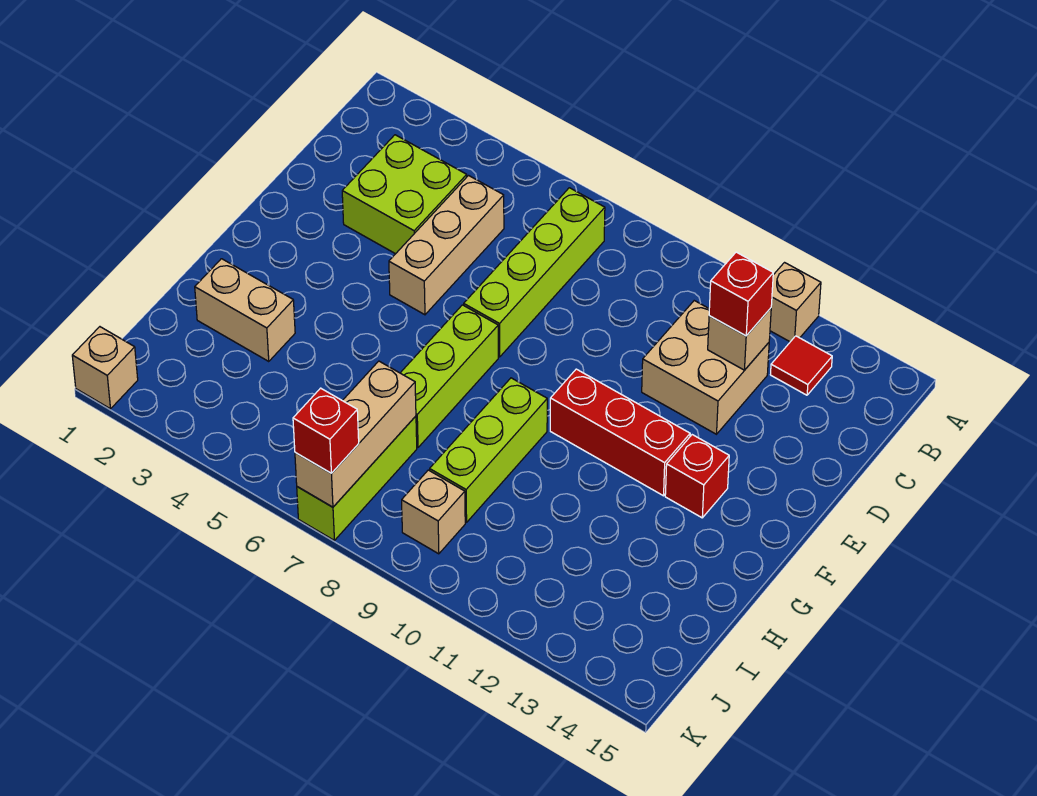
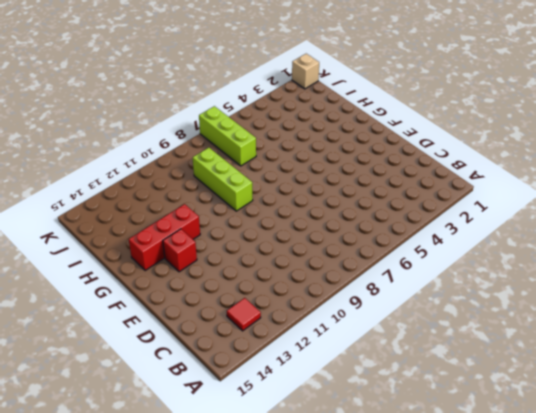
red 1x3 brick [129,204,200,271] -> red 1x3 brick moved to [550,369,690,496]
none -> tan 1x1 brick [770,263,821,342]
none -> lime 1x4 brick [464,188,605,357]
none -> lime 2x2 brick [342,135,467,254]

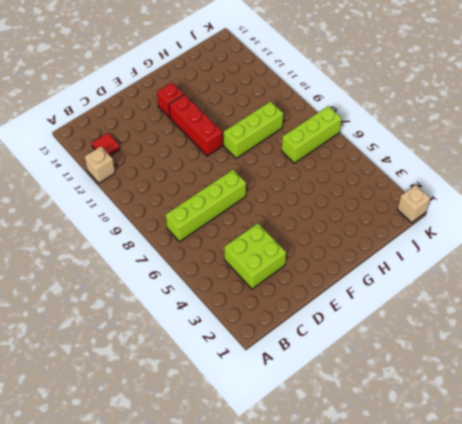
none -> tan 1x3 brick [389,176,504,315]
none -> tan 2x2 brick [642,301,769,434]
none -> lime 1x3 brick [401,305,498,447]

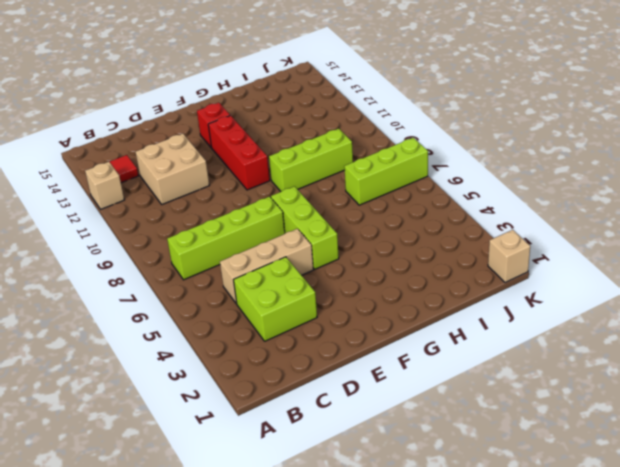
lime 1x3 brick [271,186,339,269] -> lime 1x3 brick turned to [401,305,498,447]
none -> tan 1x2 brick [195,259,295,361]
none -> tan 1x1 brick [402,470,465,554]
none -> tan 1x1 brick [708,308,771,370]

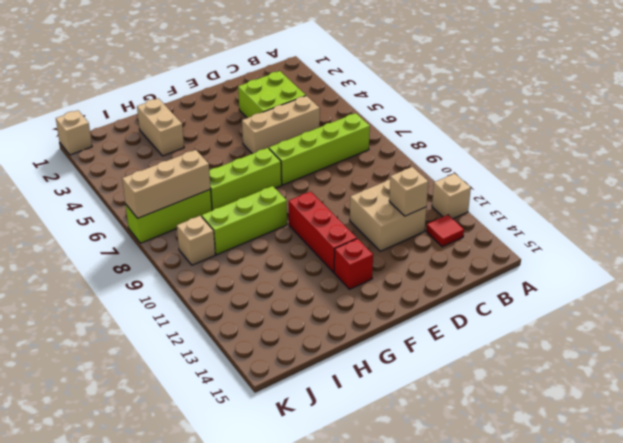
none -> red 1x1 brick [709,252,773,336]
none -> red 1x1 brick [293,388,359,473]

